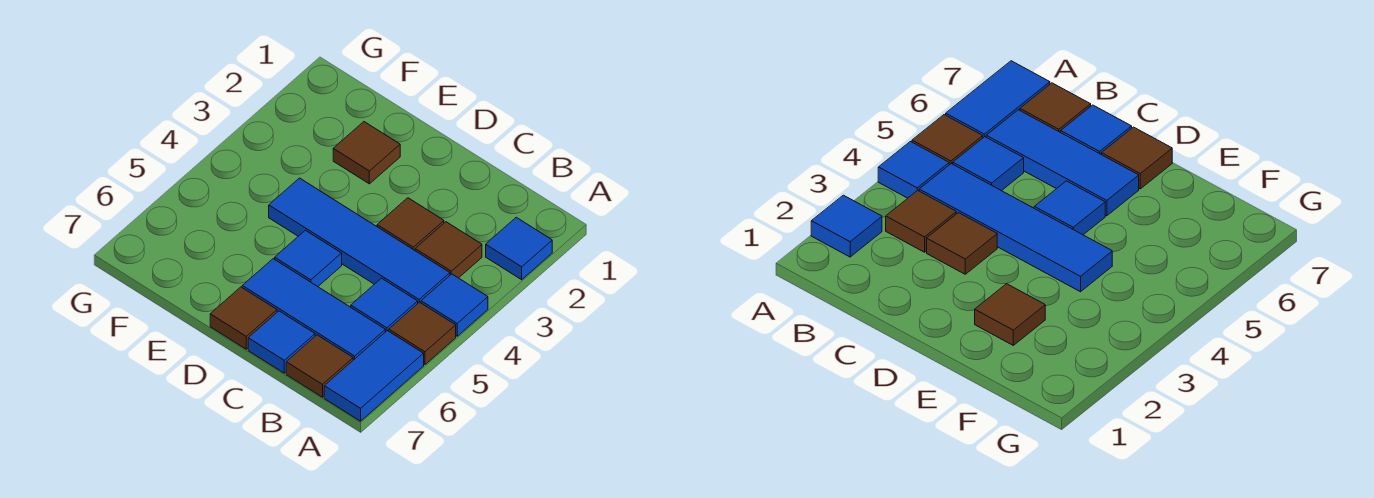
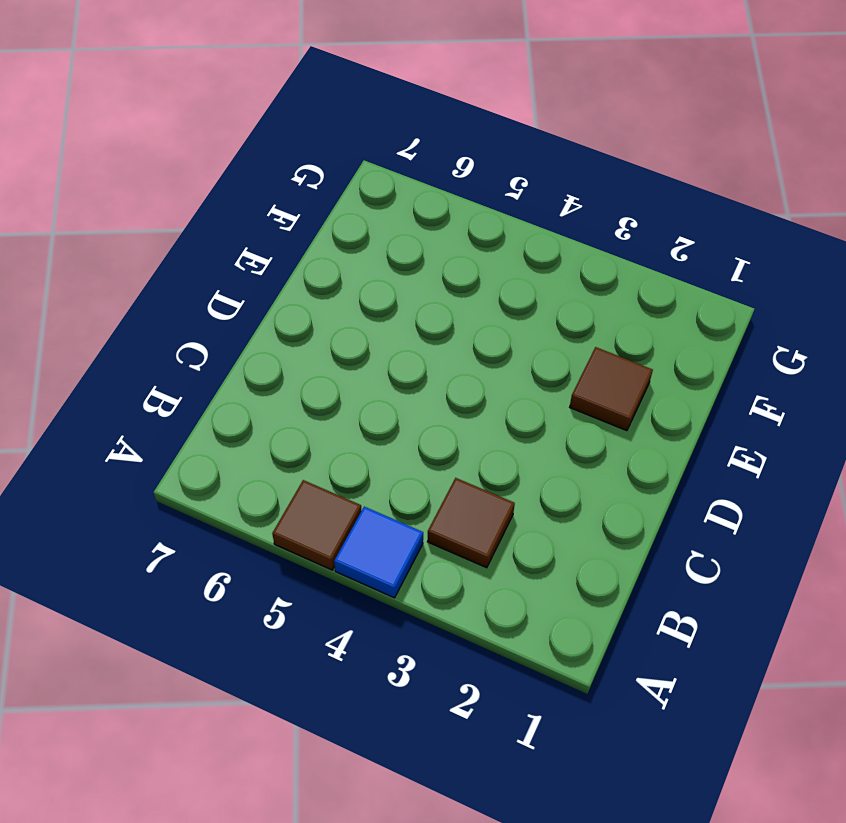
none -> blue 1x1 tile [486,217,552,280]
none -> blue 1x2 tile [324,331,424,421]
none -> blue 1x4 tile [269,178,450,303]

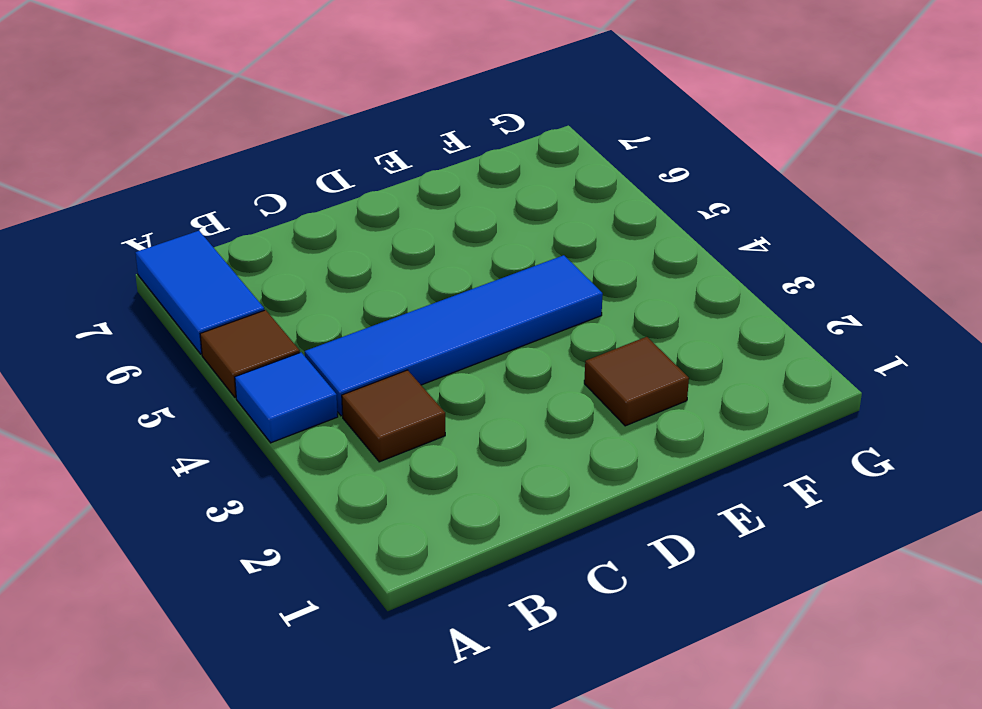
none -> blue 1x1 tile [486,217,552,280]
none -> blue 1x1 tile [351,278,418,332]
none -> blue 1x3 tile [242,259,385,360]

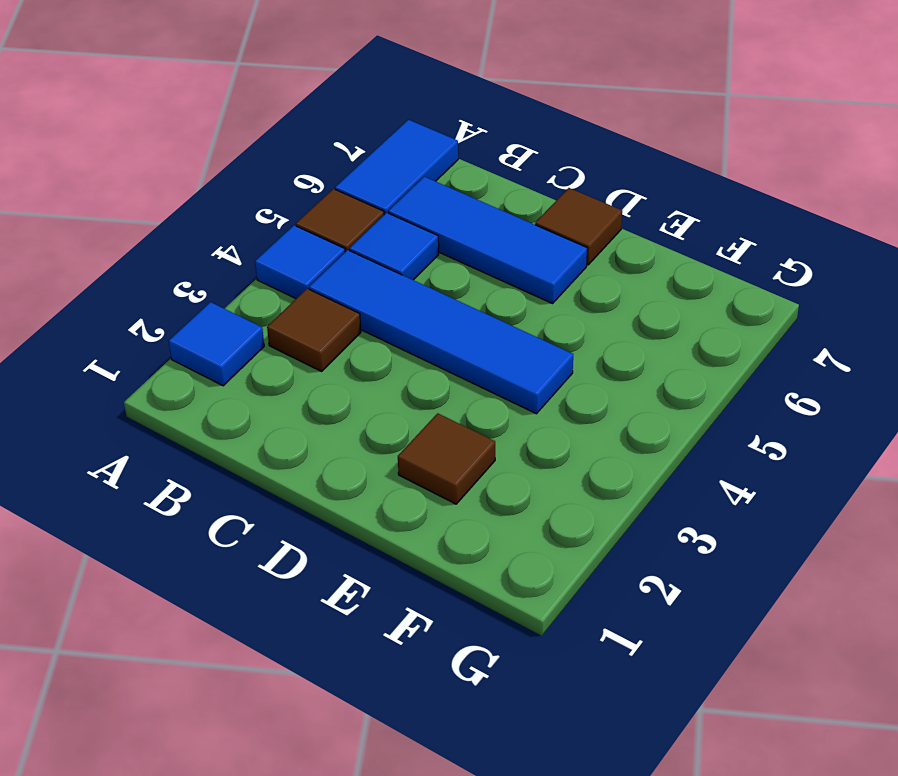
none -> brown 1x1 tile [286,335,353,397]
none -> brown 1x1 tile [377,198,444,250]
none -> blue 1x1 tile [248,311,315,373]

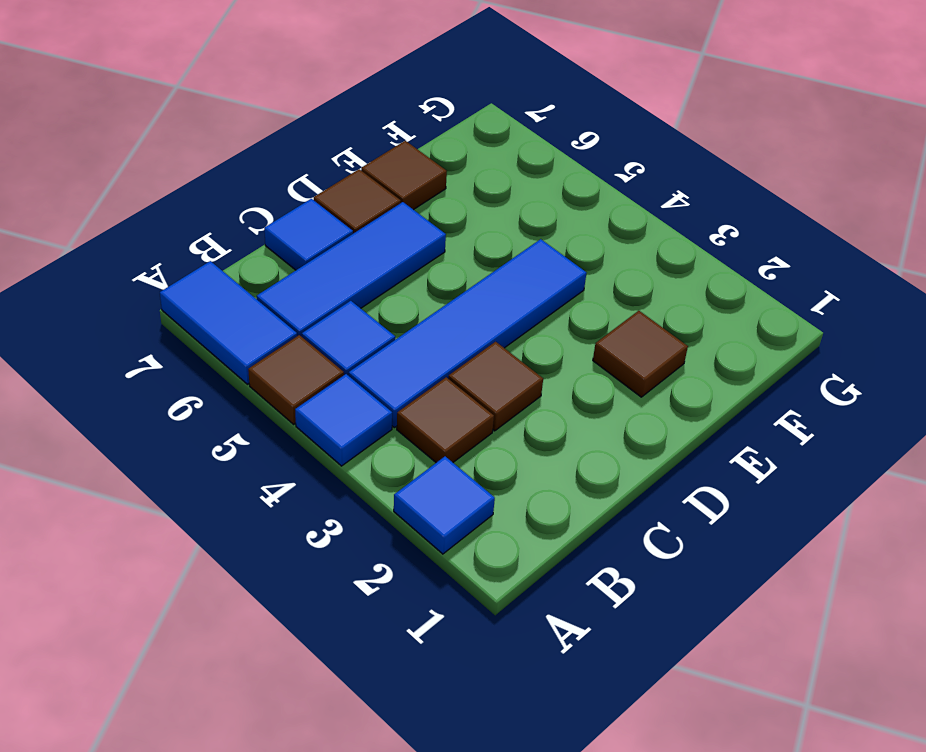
brown 1x1 tile [361,141,447,210] -> brown 1x1 tile moved to [286,335,353,397]
none -> blue 1x1 tile [275,230,342,286]

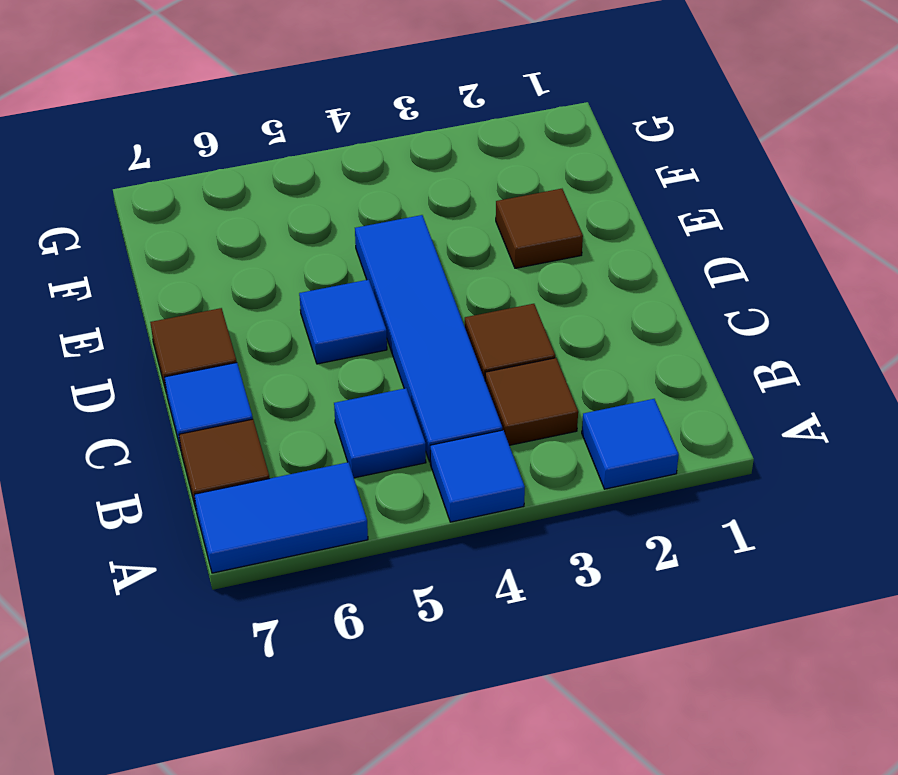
none -> brown 1x1 tile [389,302,456,364]
none -> blue 1x3 tile [242,259,385,360]

